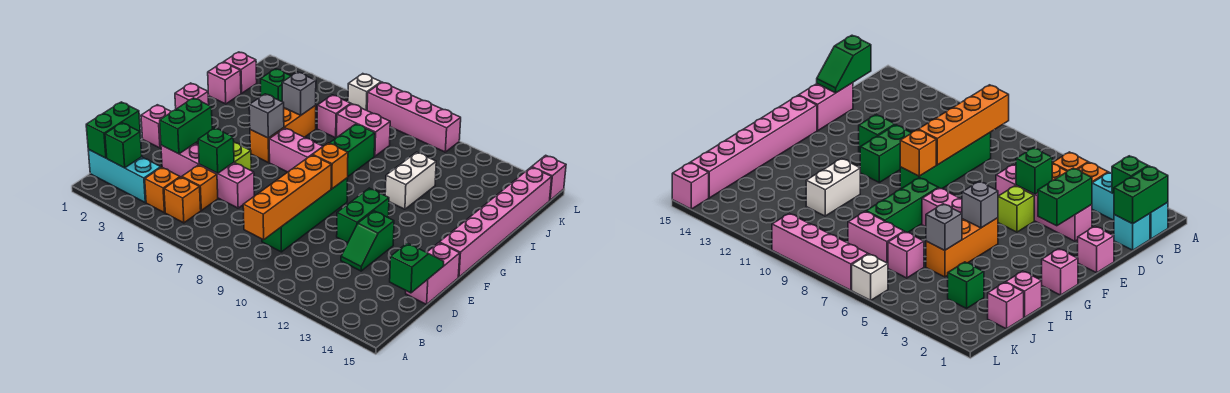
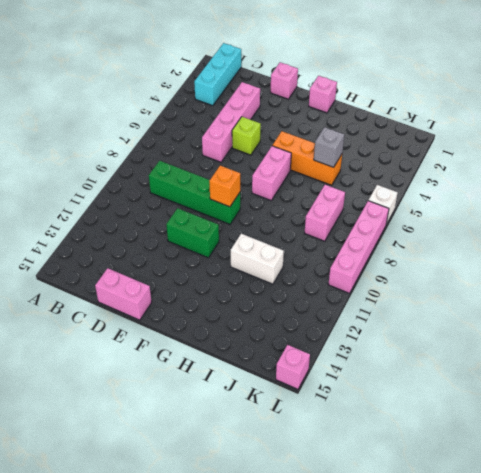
none -> orange 1x1 brick [145,167,180,213]
none -> orange 1x1 brick [164,177,201,223]
none -> cyan 1x1 brick [1114,214,1150,250]
none -> orange 1x1 brick [182,165,218,210]

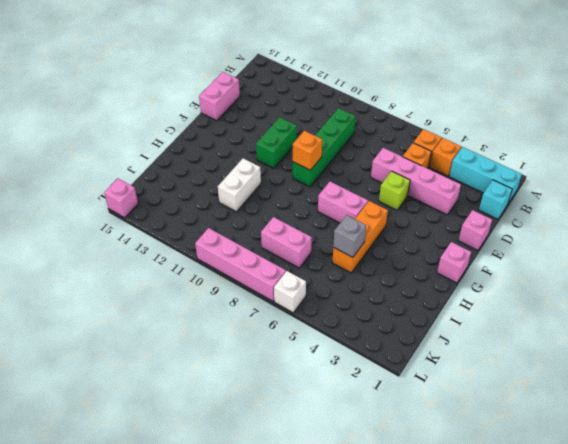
none -> green 1x2 slope [341,211,394,271]
none -> pink 1x6 brick [439,167,552,277]
none -> green 1x3 brick [330,124,375,176]
none -> pink 1x1 brick [208,62,241,104]

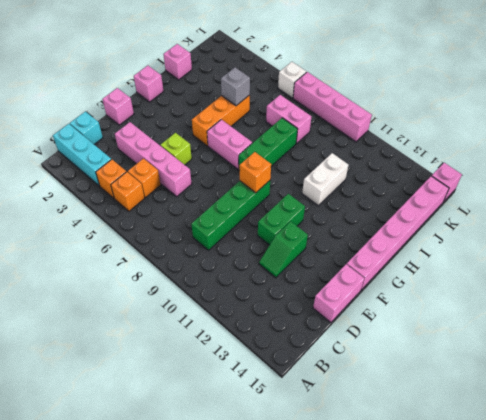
none -> pink 1x1 brick [224,52,257,93]
none -> green 1x1 brick [261,69,291,102]
none -> pink 1x1 brick [317,95,351,138]
none -> green 1x2 brick [86,102,140,158]

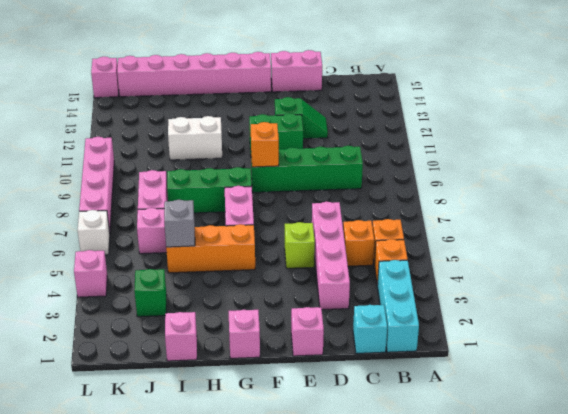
pink 1x1 brick [74,250,107,297] -> pink 1x1 brick moved to [224,52,257,93]
none -> green 1x2 brick [86,102,140,158]
none -> green 1x1 brick [105,123,142,168]
none -> orange 1x4 brick [243,155,331,240]
none -> green 1x2 slope [390,243,444,293]

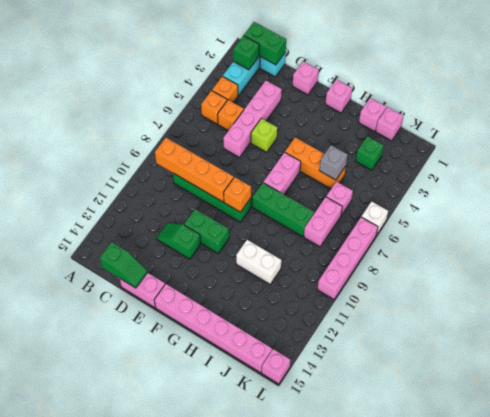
none -> green 1x2 brick [160,98,212,154]
none -> green 1x1 brick [198,128,234,173]
none -> grey 1x1 brick [249,94,284,138]

